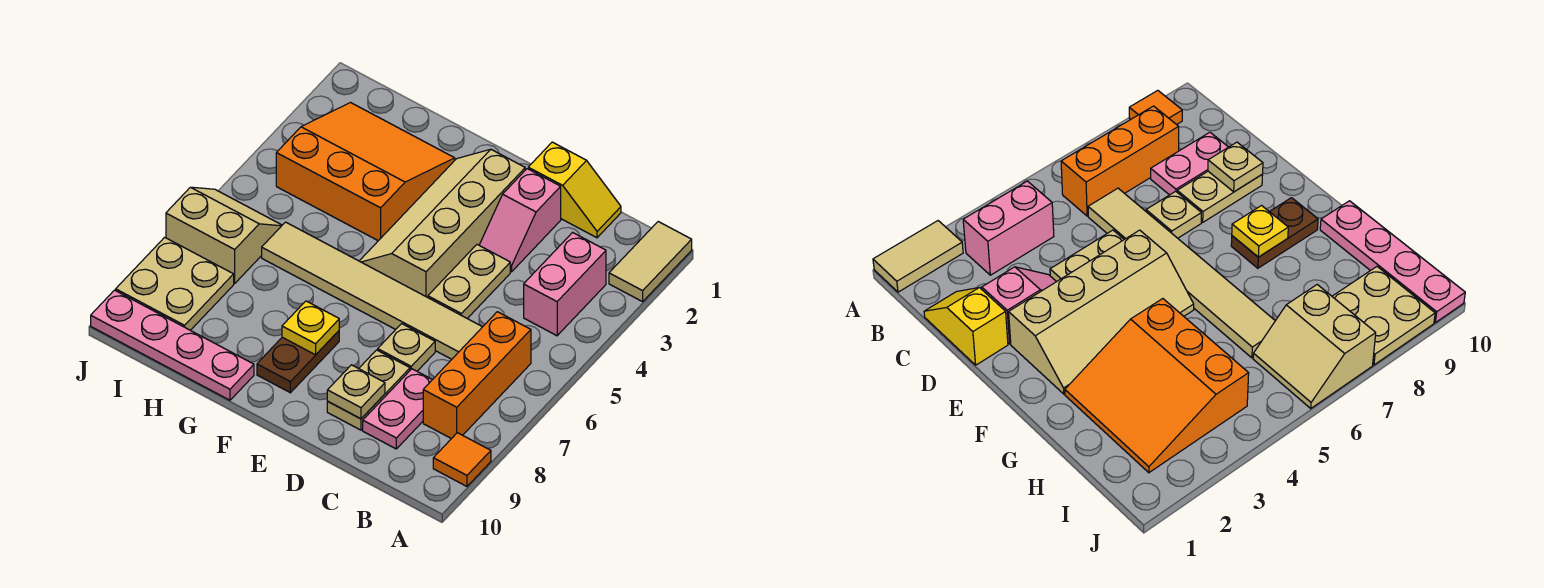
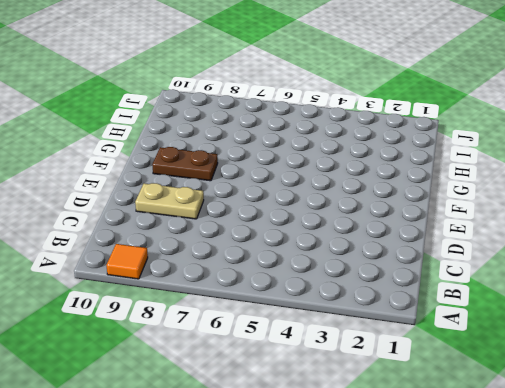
none -> tan 1x2 tile [609,222,692,302]
none -> pink 1x2 brick [524,233,606,336]
none -> orange 1x3 brick [423,312,531,439]

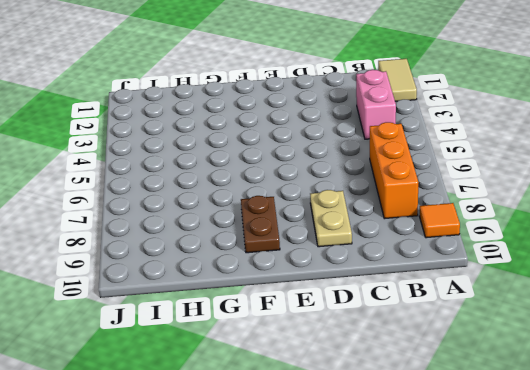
none -> yellow 1x2 slope [528,142,621,238]
none -> tan 1x6 tile [262,222,482,359]
none -> pink 1x2 plate [363,369,432,449]

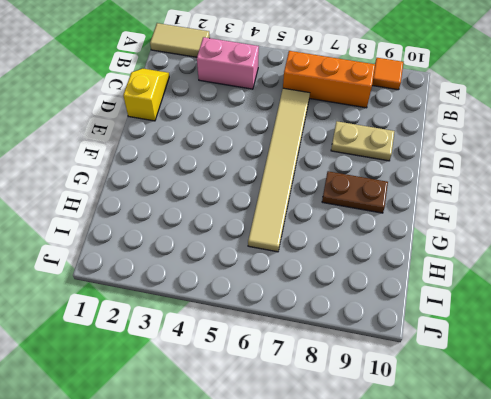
none -> pink 1x2 plate [363,369,432,449]
none -> pink 1x2 slope [479,169,561,272]
none -> tan 1x2 plate [428,245,510,318]

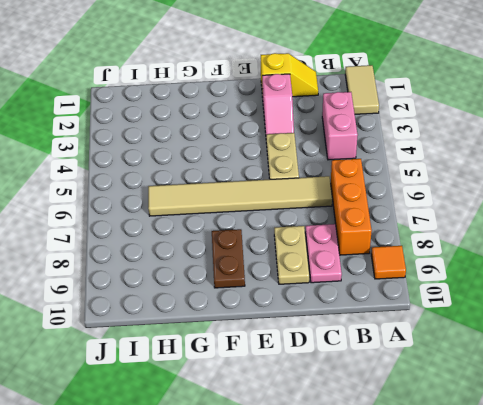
none -> tan 1x1 plate [378,324,435,371]
none -> tan 2x4 slope [360,149,525,297]
none -> orange 3x3 slope [276,103,455,241]

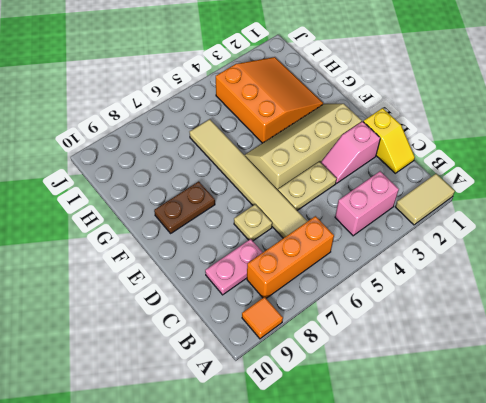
none -> tan 1x2 plate [327,350,410,430]
none -> pink 1x4 plate [91,290,254,400]
none -> tan 2x2 slope [166,187,282,283]

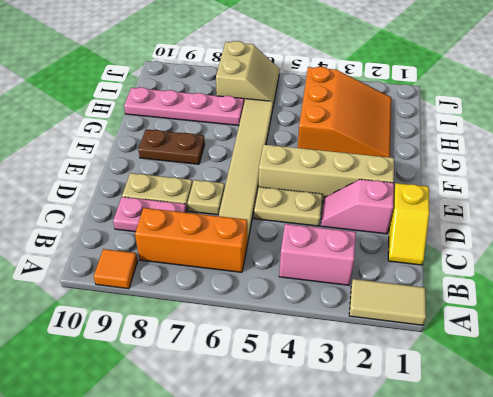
pink 1x4 plate [124,87,244,126] -> pink 1x4 plate turned to [91,290,254,400]
none -> tan 2x2 plate [116,237,234,330]
none -> tan 1x1 plate [327,365,385,419]
none -> yellow 1x1 plate [282,301,339,355]

